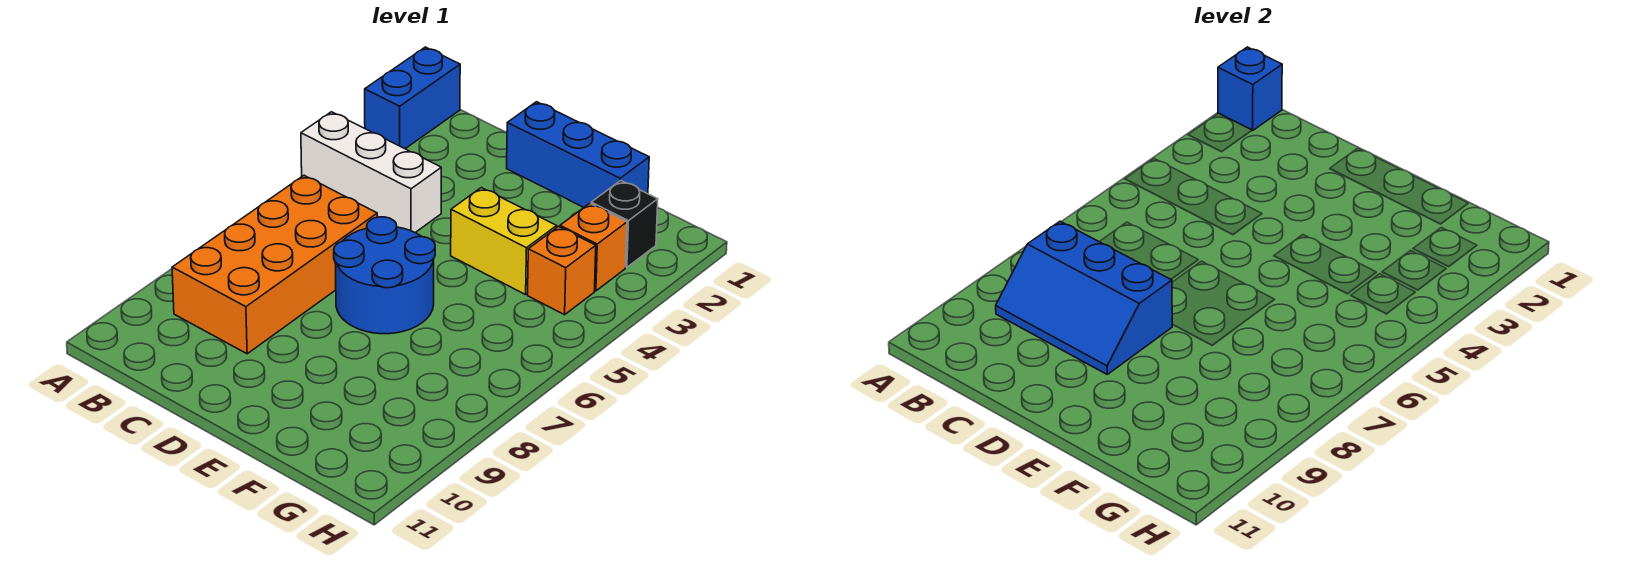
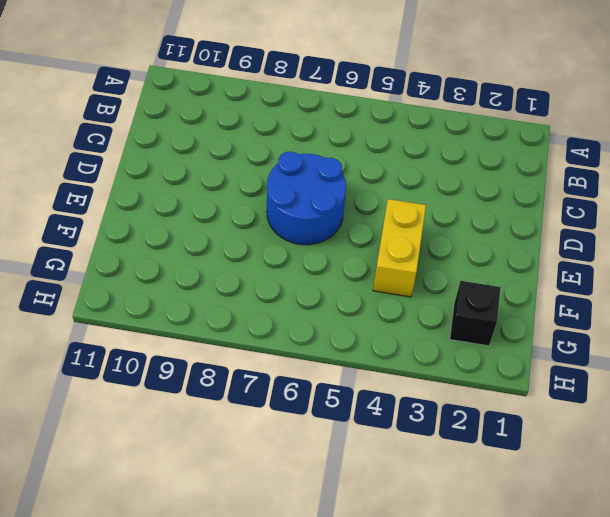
none -> blue 1x2 brick [365,47,460,149]
none -> white 1x3 brick [301,112,441,233]

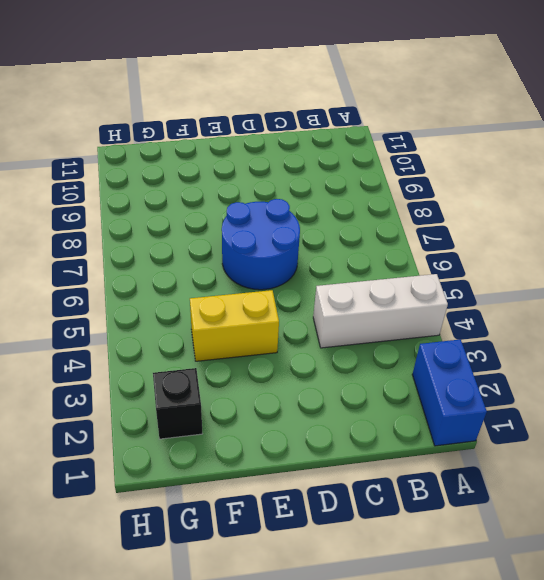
none -> orange 2x4 brick [172,175,377,354]
none -> blue 1x3 brick [507,102,649,207]

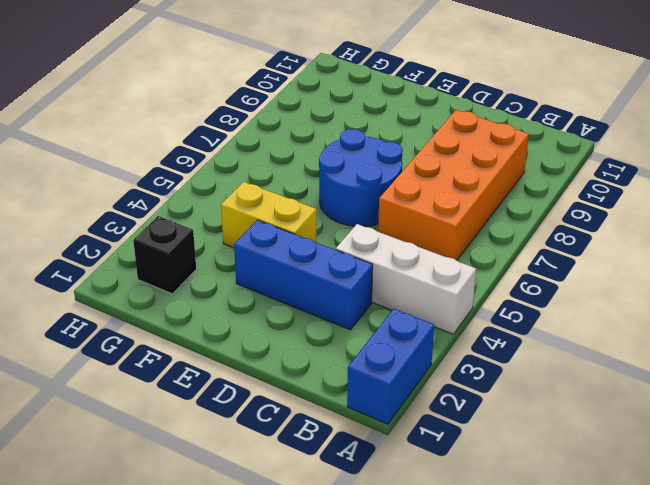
blue 1x3 brick [234,220,373,330] -> blue 1x3 brick moved to [507,102,649,207]
none -> orange 1x1 brick [560,203,627,291]
none -> orange 1x1 brick [528,227,596,315]

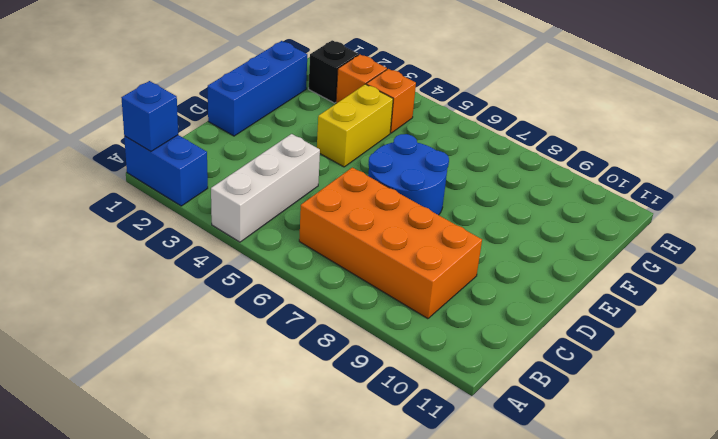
none -> blue 2x3 slope [996,221,1173,374]

